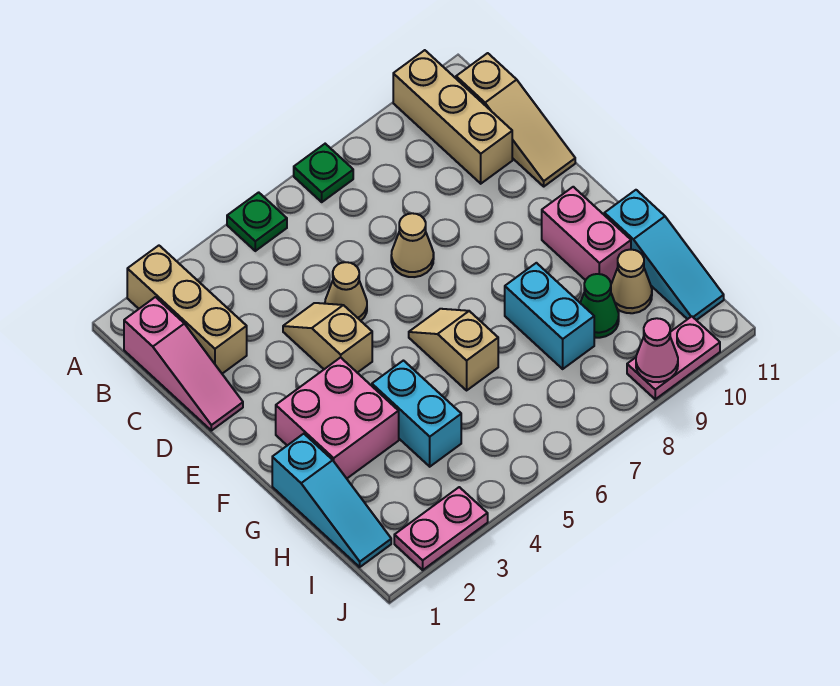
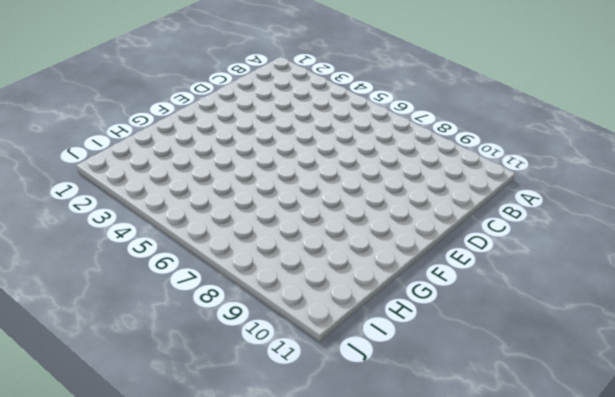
none -> tan 1x3 brick [127,246,247,374]
none -> green 1x1 plate [227,192,287,251]
none -> green 1x1 plate [294,144,353,202]

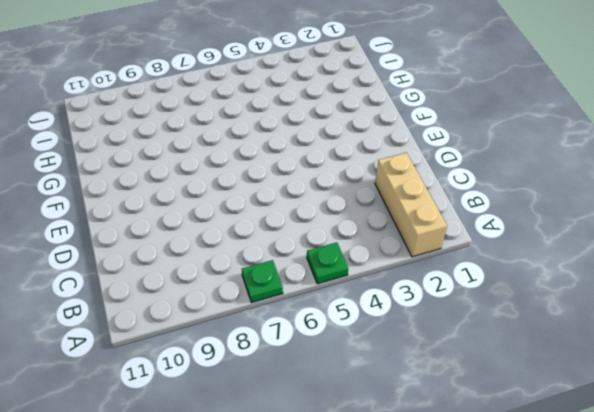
none -> tan 1x3 brick [393,50,512,184]
none -> pink 1x3 slope [124,297,243,431]
none -> tan 1x3 slope [456,53,575,186]

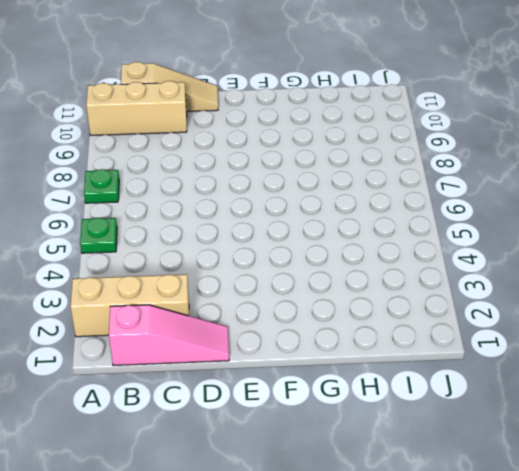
none -> tan 1x2 slope [283,303,372,373]
none -> tan 1x1 cone [325,262,367,321]
none -> tan 1x1 cone [391,213,434,277]

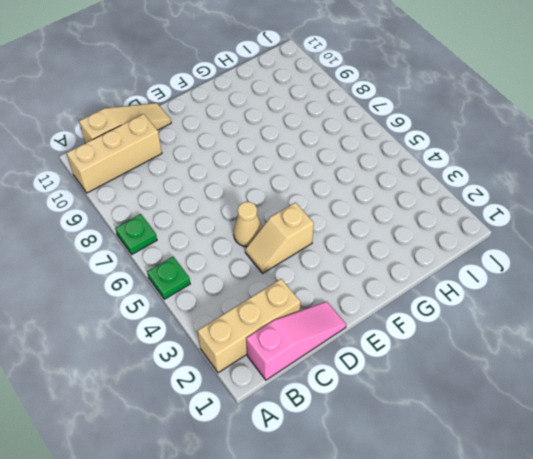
none -> tan 1x1 cone [391,213,434,277]
none -> pink 2x2 brick [276,357,399,478]
none -> tan 1x2 slope [409,309,498,390]

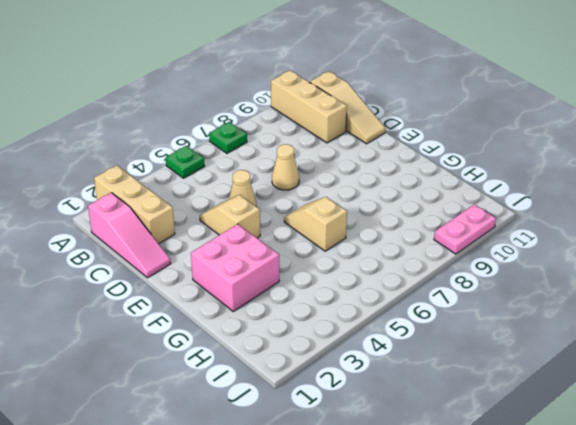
none -> pink 1x2 brick [542,187,631,284]
none -> cyan 1x3 slope [272,434,391,567]
none -> cyan 1x2 brick [372,361,461,467]

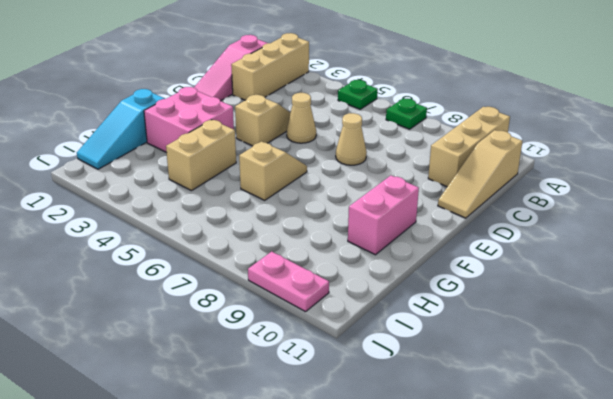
tan 1x2 brick [166,120,236,191] -> cyan 1x2 brick [372,361,461,467]
none -> cyan 1x2 brick [505,263,594,369]
none -> cyan 1x3 slope [604,190,724,320]
none -> green 1x1 cone [580,274,619,338]

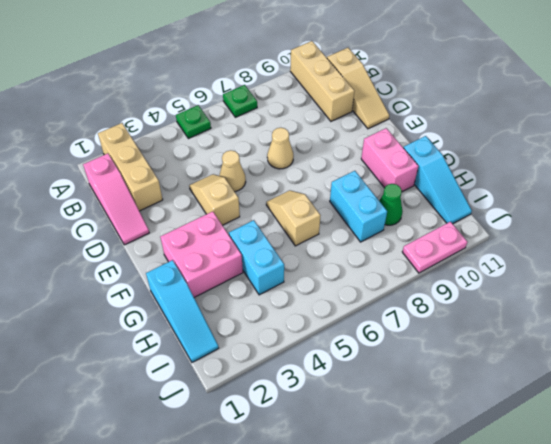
none -> tan 1x1 cone [611,250,652,313]
none -> pink 1x2 plate [394,487,488,570]
none -> pink 1x1 cone [636,318,678,382]

